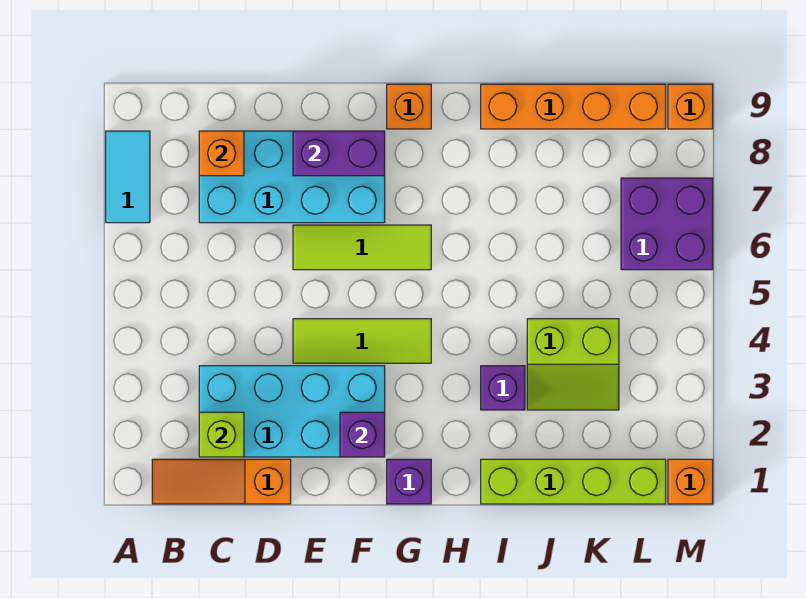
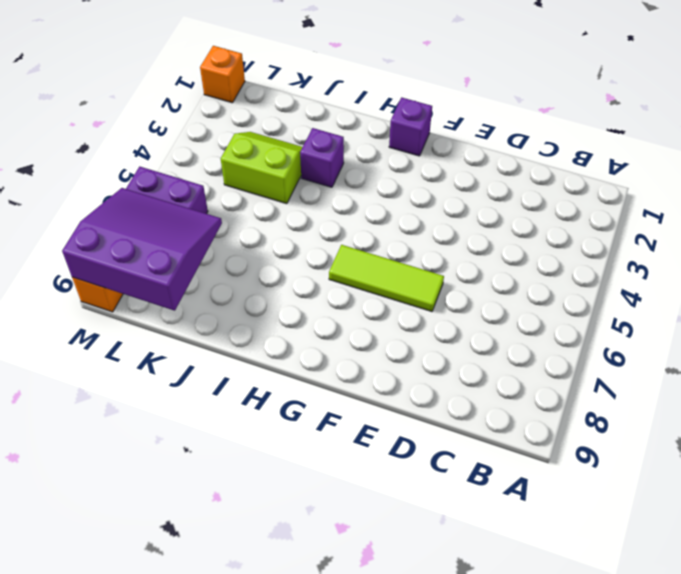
purple 3x3 slope [62,188,222,311] -> none
none -> cyan 1x2 tile [106,131,150,223]
none -> orange 1x3 slope [152,459,291,504]
none -> cyan 2x4 brick [199,366,385,457]

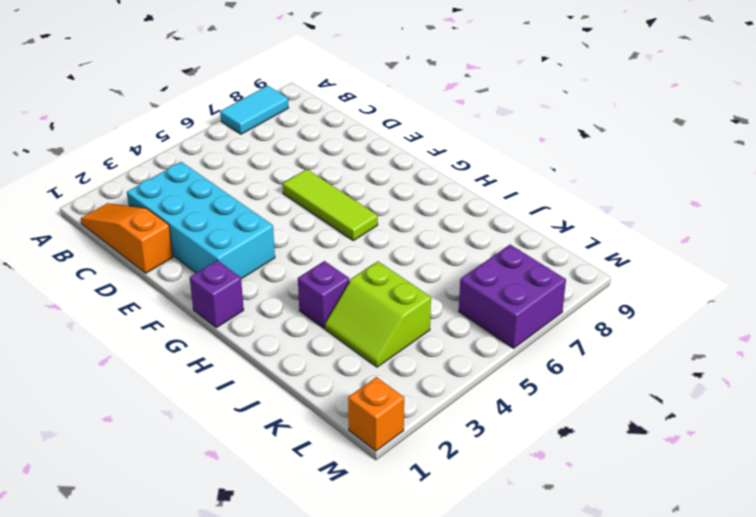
none -> cyan 2x4 brick [199,131,385,223]
none -> lime 1x3 tile [293,319,431,363]
none -> orange 1x1 brick [387,84,431,129]

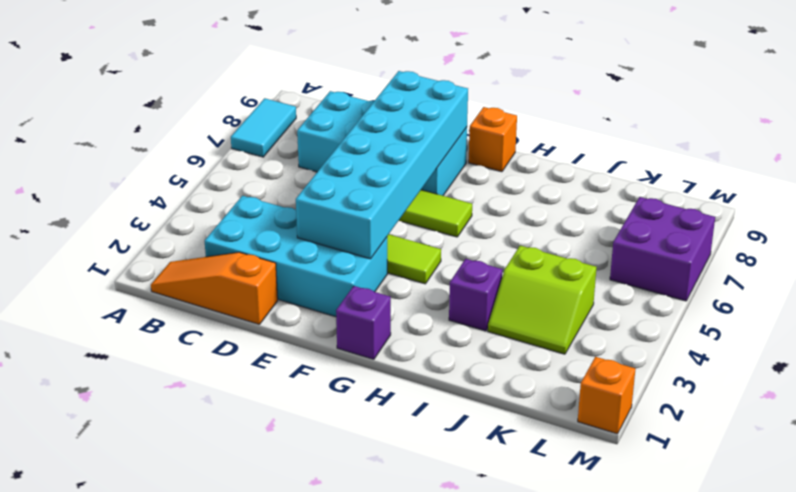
cyan 2x6 brick [296,71,468,259] -> purple 1x2 brick [293,131,385,176]
none -> lime 1x4 brick [481,459,666,504]
none -> orange 1x4 brick [481,84,666,129]
none -> orange 1x1 brick [668,84,713,129]

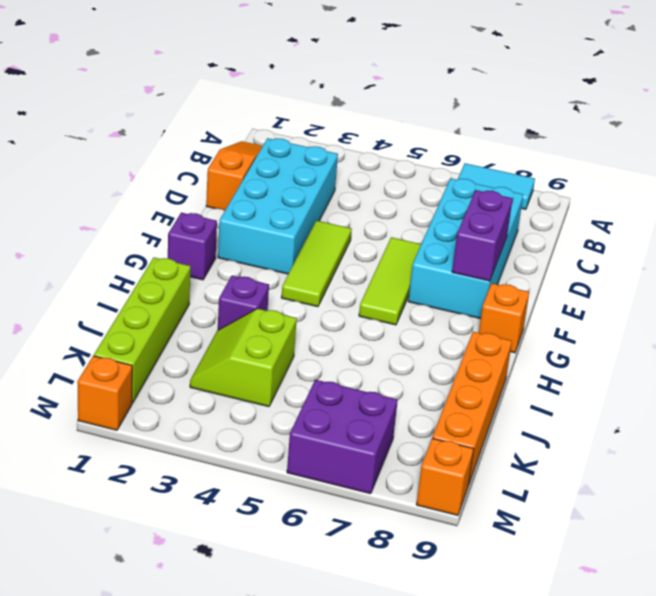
none -> lime 1x1 brick [199,412,244,457]
none -> orange 1x1 brick [199,131,244,176]
none -> purple 1x1 brick [340,412,385,457]

